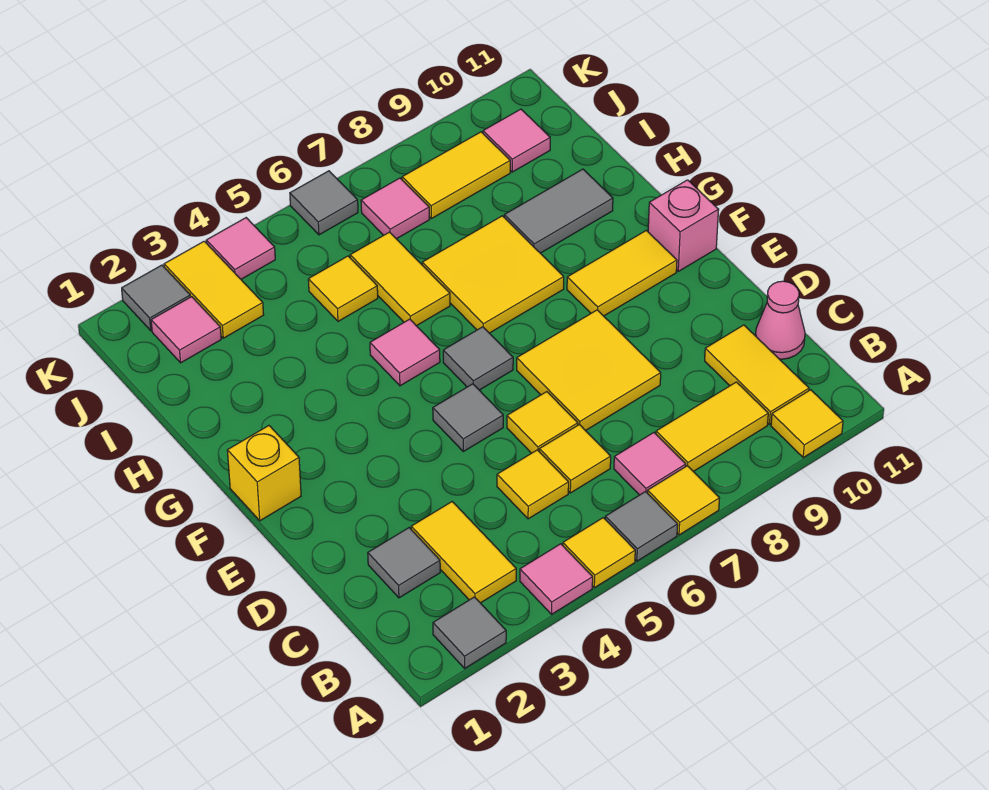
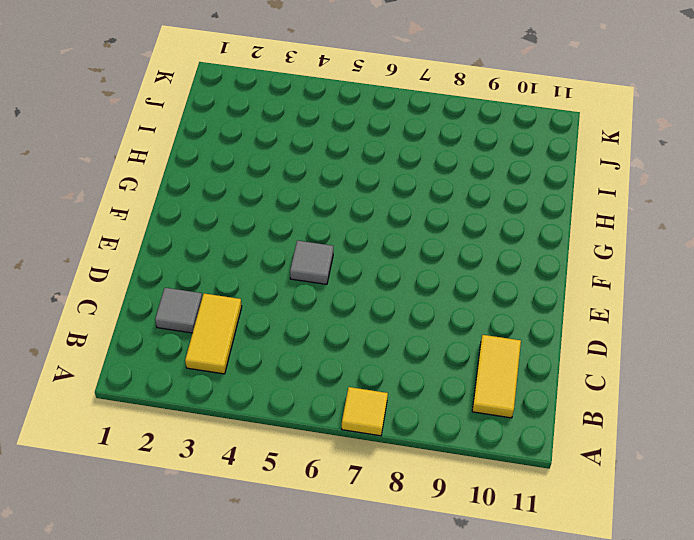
none -> grey 1x1 tile [433,597,506,668]
none -> pink 1x1 tile [520,544,593,614]
none -> yellow 1x1 tile [563,518,635,588]
none -> grey 1x1 tile [605,492,678,561]

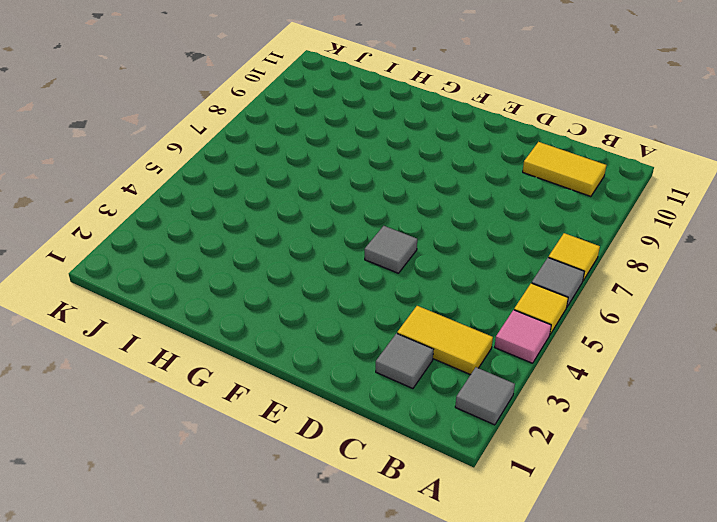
none -> yellow 1x1 tile [771,390,843,457]
none -> pink 1x1 tile [614,433,686,495]
none -> yellow 1x2 tile [656,382,768,472]
none -> yellow 1x1 tile [497,450,569,519]

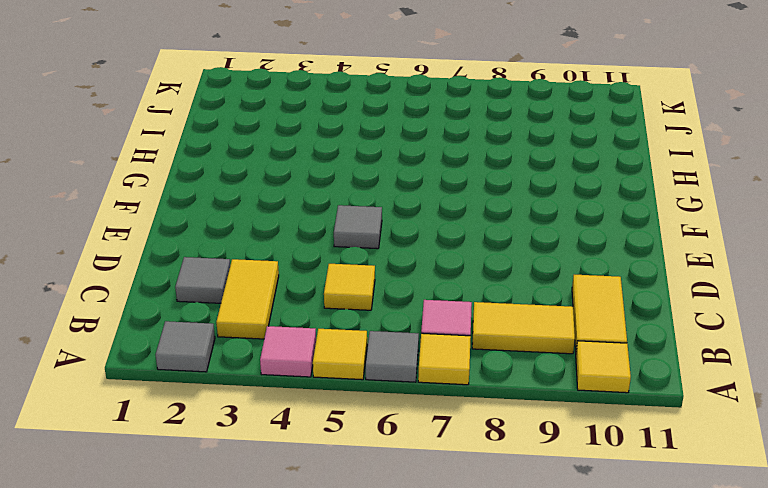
none -> yellow 1x1 tile [539,424,611,493]
none -> pink 1x1 cone [755,281,805,359]
none -> yellow 1x1 tile [507,392,578,453]
none -> yellow 2x2 tile [517,310,661,431]

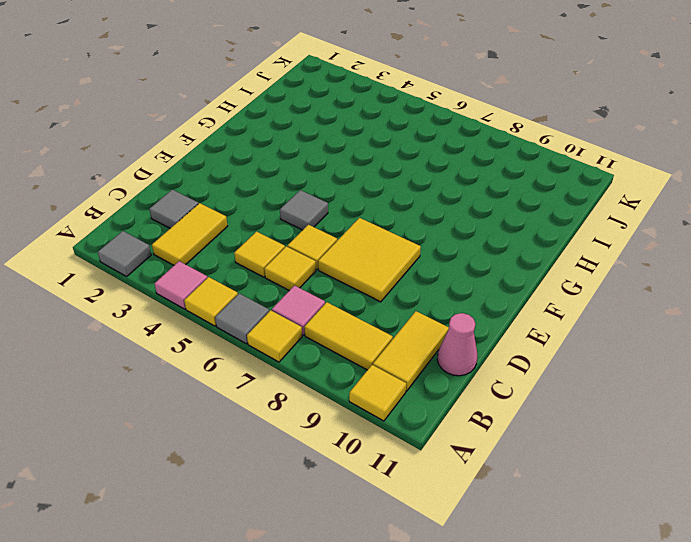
none -> yellow 1x1 brick [227,426,301,521]
none -> grey 1x1 tile [443,327,513,390]
none -> yellow 1x2 tile [567,230,677,316]
none -> pink 1x1 brick [648,180,719,271]

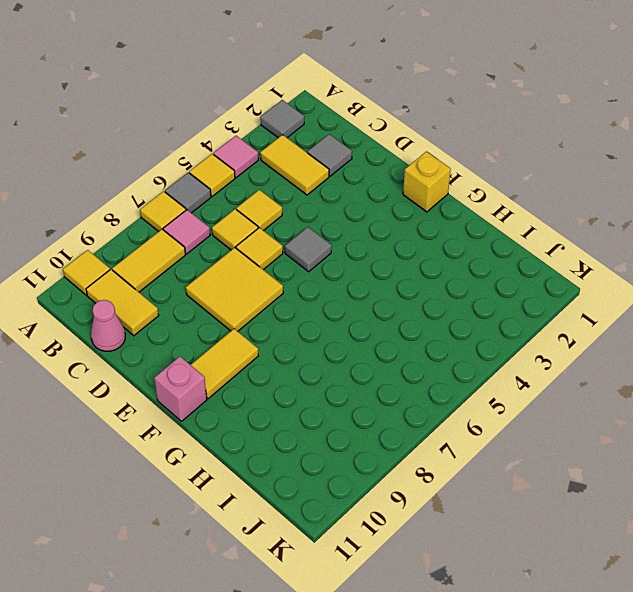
none -> grey 1x1 tile [443,327,513,390]
none -> pink 1x1 tile [370,319,440,386]
none -> yellow 2x2 tile [422,216,564,333]
none -> yellow 1x2 tile [350,232,450,326]

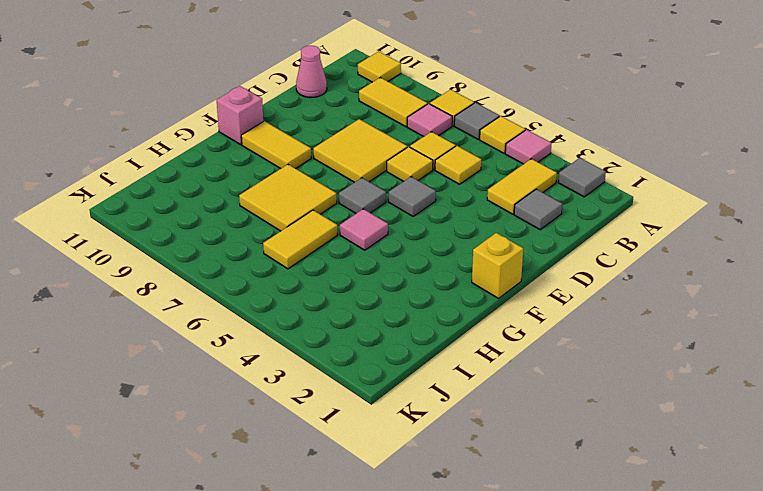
none -> yellow 1x2 tile [705,325,809,424]
none -> grey 1x2 tile [504,169,613,253]
none -> yellow 1x1 tile [308,256,378,321]
none -> pink 1x1 tile [151,297,221,363]

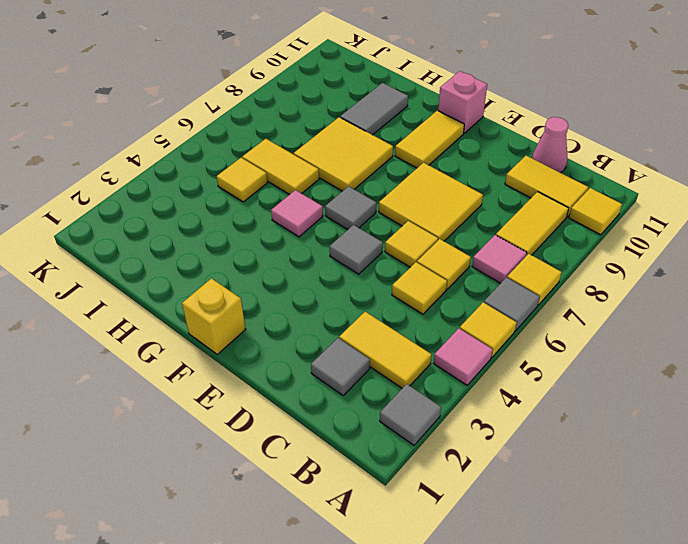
none -> pink 1x1 tile [151,297,221,363]
none -> yellow 1x2 tile [164,241,264,338]
none -> pink 1x1 tile [361,178,429,239]
none -> yellow 1x2 tile [402,132,510,219]

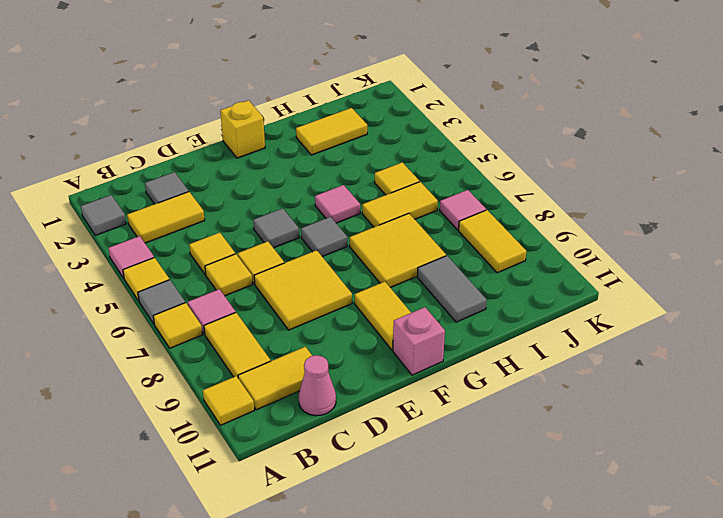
yellow 1x2 tile [296,108,367,155] -> yellow 1x2 tile moved to [164,241,264,338]
none -> pink 1x1 tile [151,297,221,363]
none -> pink 1x1 tile [483,109,550,172]
none -> grey 1x1 tile [122,265,190,331]
none -> pink 1x1 tile [206,218,275,279]

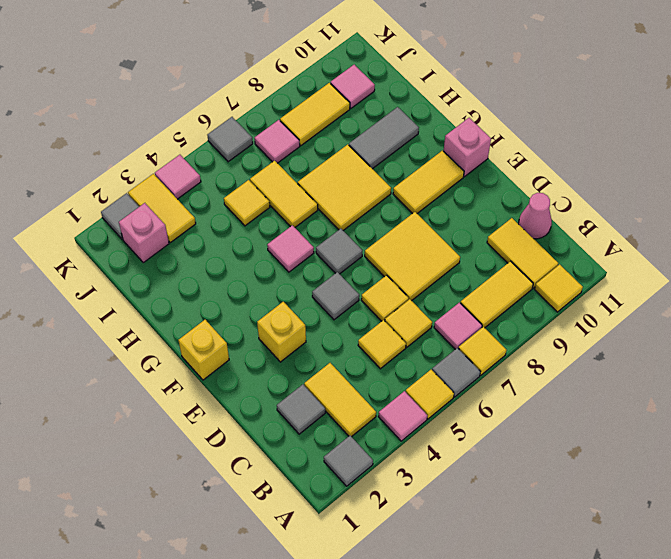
yellow 1x1 brick [257,302,306,362] -> none
pink 1x1 brick [119,203,169,263] -> pink 1x1 tile [151,297,221,363]

